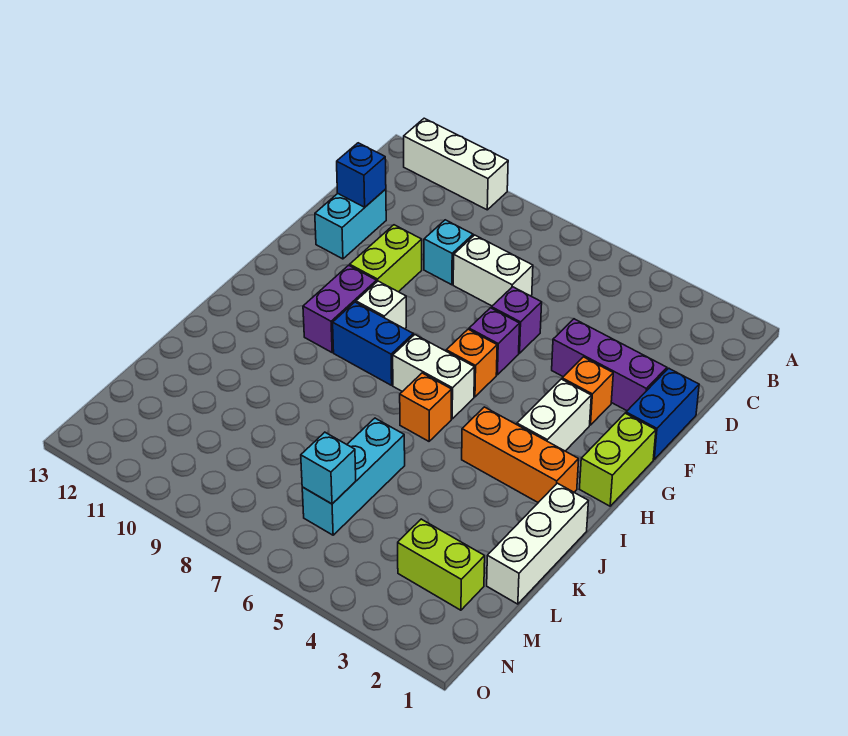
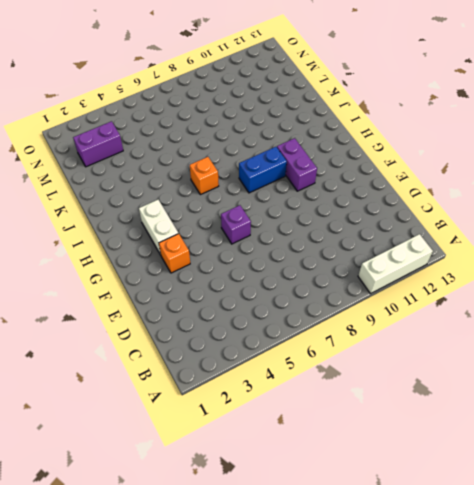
purple 1x2 brick [73,121,123,167] -> lime 1x2 brick [398,519,485,610]
none -> white 1x2 brick [453,235,533,306]
none -> cyan 1x1 brick [424,220,473,285]
none -> cyan 1x2 brick [315,189,386,259]

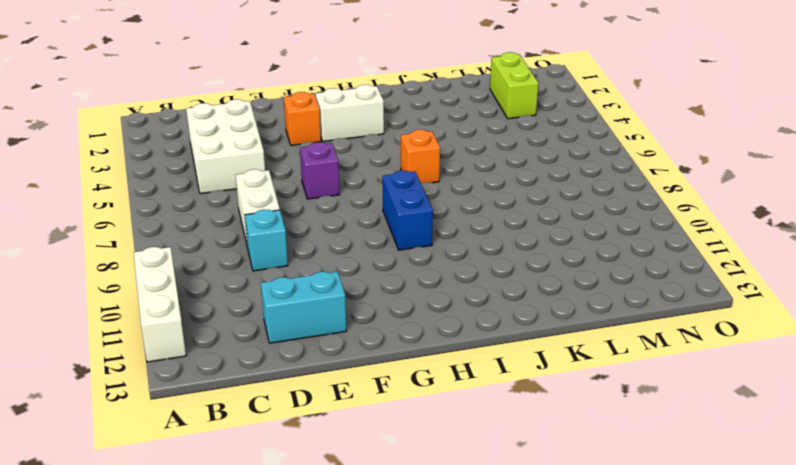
white 2x3 brick [186,99,265,194] -> none
none -> blue 1x2 brick [626,368,699,459]
none -> purple 1x3 brick [552,319,667,411]
none -> purple 1x1 brick [492,287,542,353]

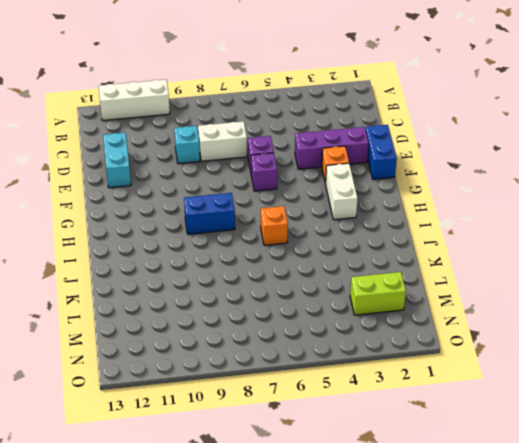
none -> lime 1x2 brick [349,225,422,292]
none -> lime 1x2 brick [580,413,656,506]
none -> orange 1x1 brick [446,329,497,397]

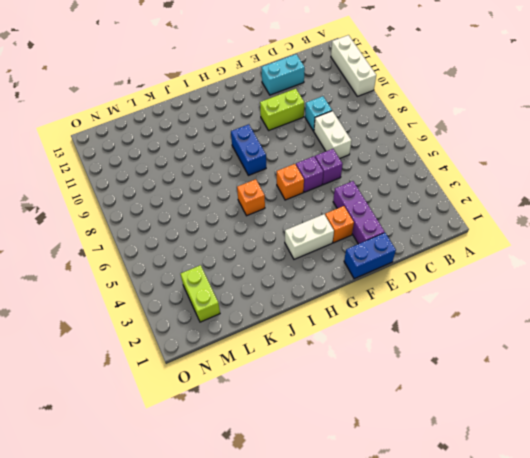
none -> lime 1x2 brick [580,413,656,506]
none -> white 1x1 brick [356,281,406,329]
none -> purple 1x2 brick [303,265,377,352]

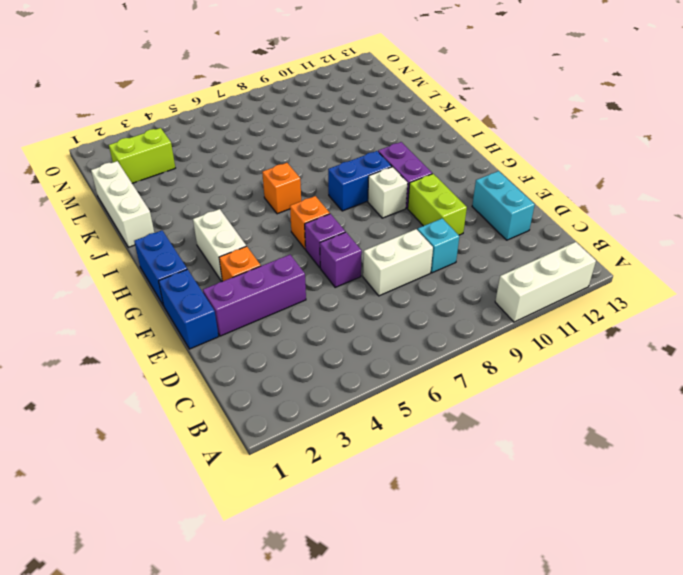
blue 1x2 brick [134,231,187,306] -> lime 1x2 brick [580,413,656,506]
none -> white 1x2 brick [393,335,475,419]
none -> orange 1x3 brick [462,407,579,503]
none -> cyan 1x3 brick [302,418,405,535]

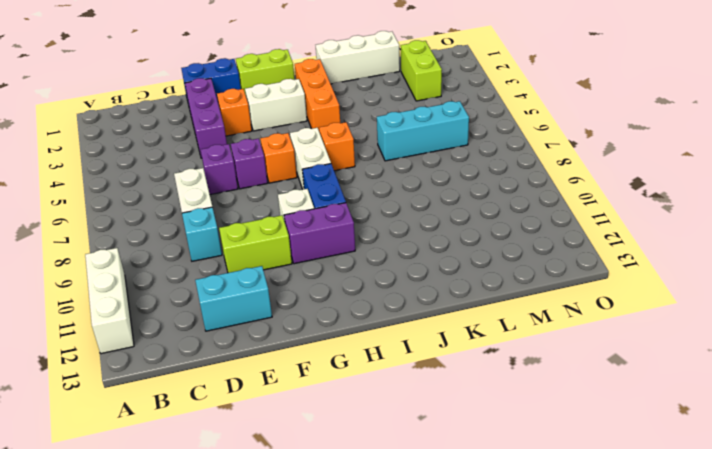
none -> blue 1x1 brick [337,143,386,207]
none -> cyan 1x1 brick [301,432,356,504]

